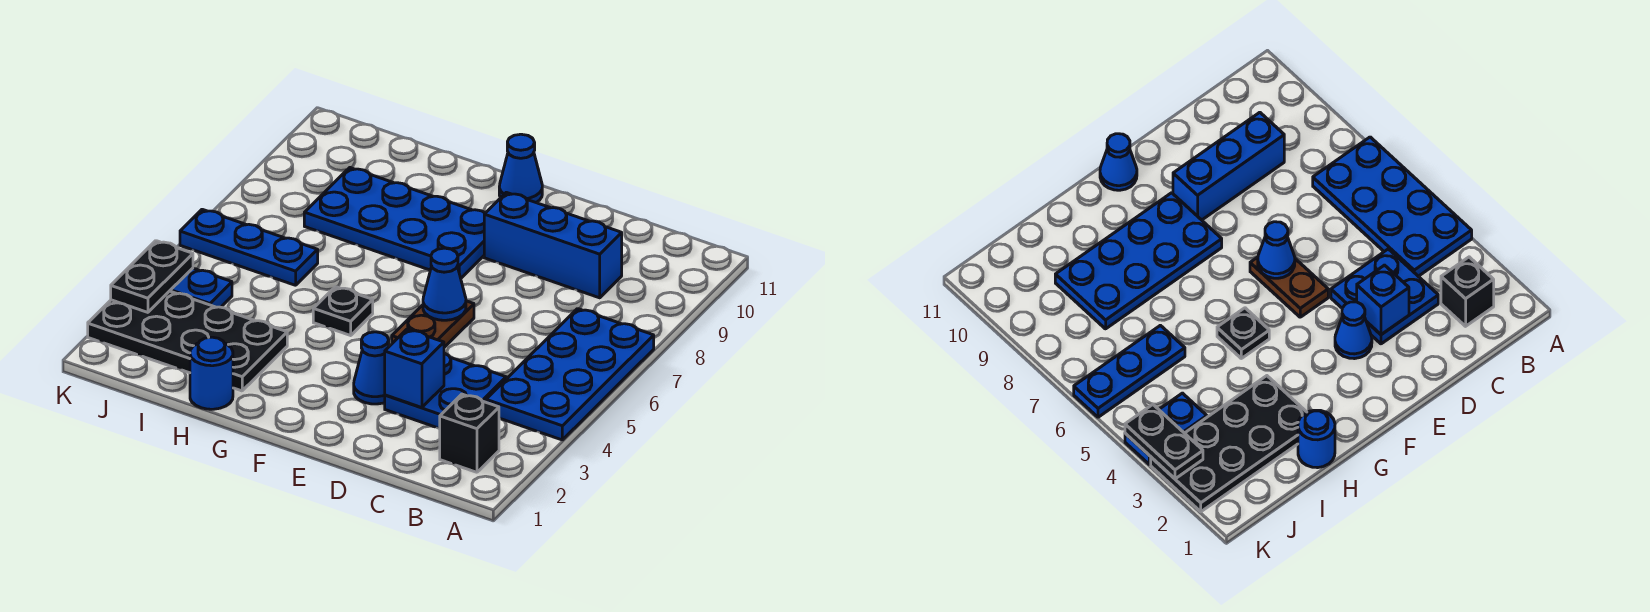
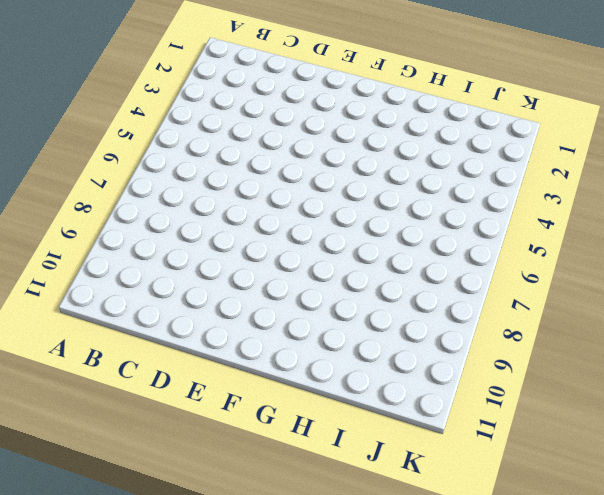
none -> blue 2x4 plate [486,309,654,440]
none -> black 1x1 brick [440,394,499,472]
none -> blue 2x2 plate [385,353,506,429]

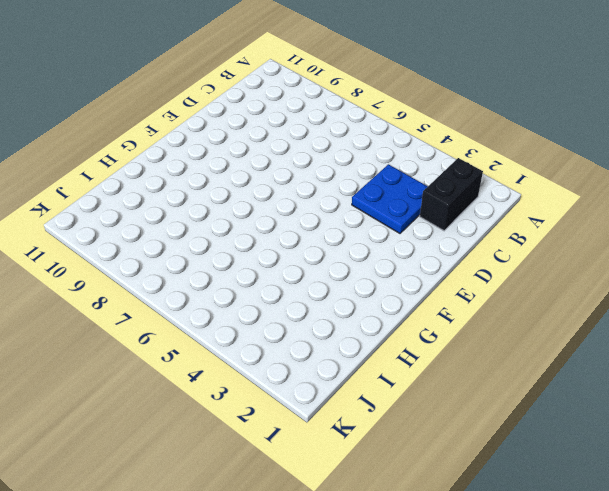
black 1x2 brick [420,158,483,231] -> black 1x1 brick [440,394,499,472]
none -> blue 2x4 plate [486,309,654,440]
none -> blue 1x3 brick [484,192,622,298]
none -> blue 1x1 cone [354,332,389,404]

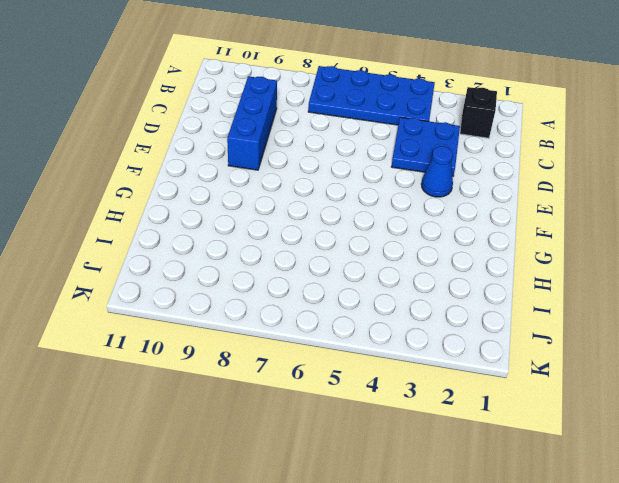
none -> brown 1x2 plate [392,301,474,347]
none -> blue 2x4 plate [304,168,485,278]
none -> blue 1x1 cone [499,134,542,203]

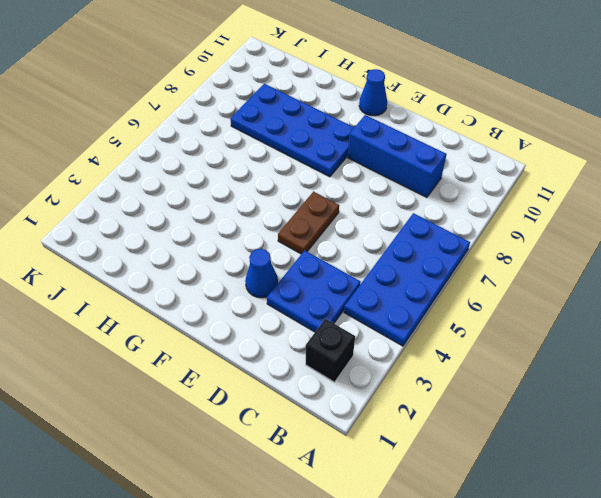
none -> black 1x1 plate [313,287,373,335]
none -> blue 1x1 round brick [190,337,233,409]
none -> black 2x4 plate [88,291,287,391]

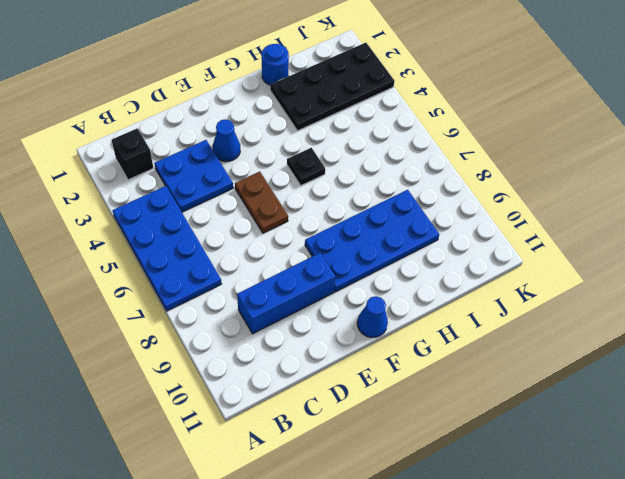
none -> blue 1x3 plate [180,209,318,285]
none -> blue 1x2 plate [170,268,232,307]
none -> blue 1x1 brick [385,329,444,408]

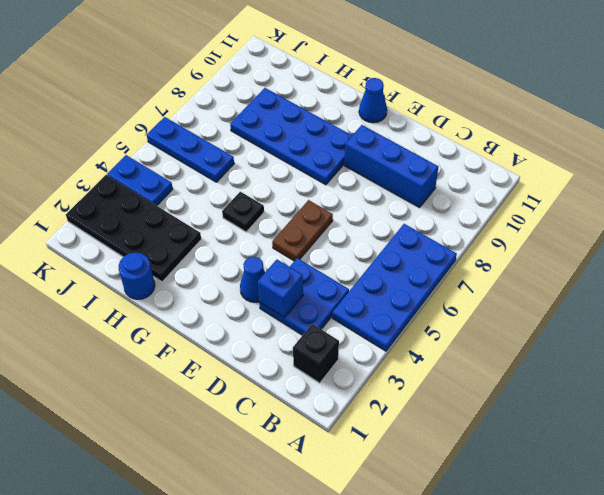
none -> blue 1x1 cone [423,248,466,320]
none -> black 1x2 plate [111,241,193,312]

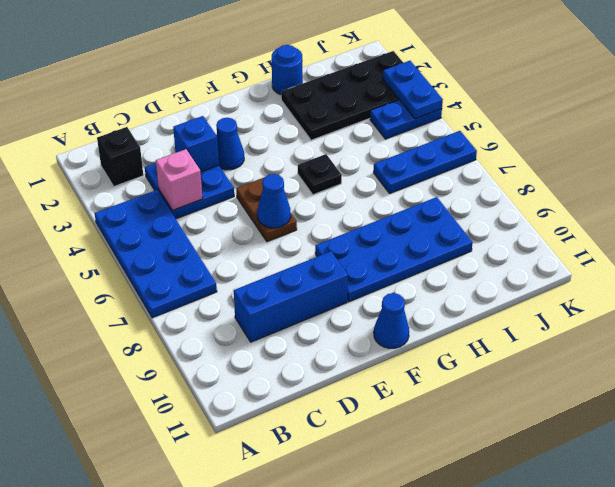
pink 1x1 brick [156,149,203,210] -> none
blue 1x2 plate [383,61,443,119] -> black 1x2 plate [111,241,193,312]

